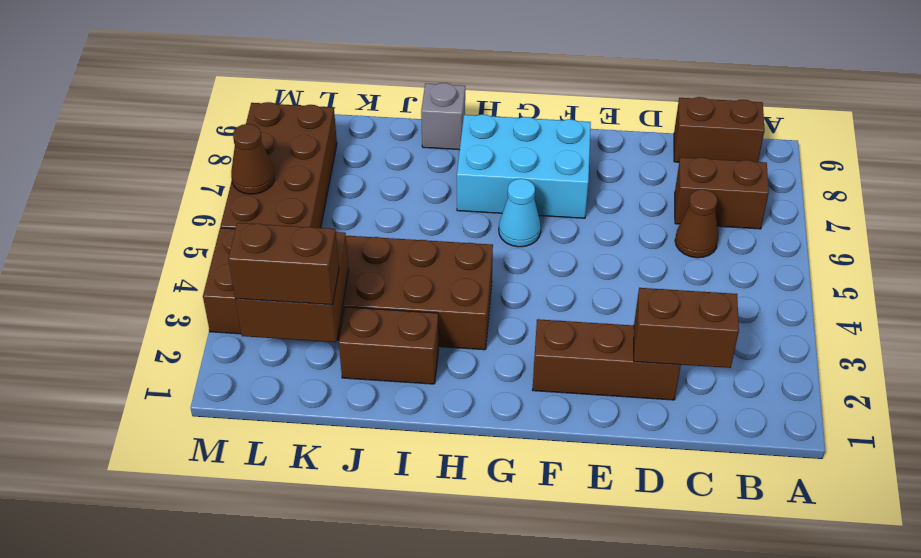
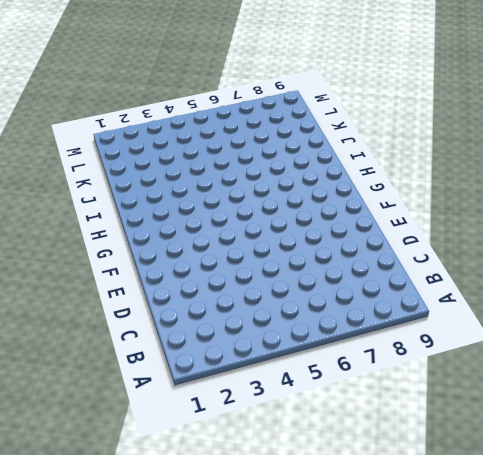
none -> brown 1x2 brick [675,157,769,229]
none -> brown 1x2 brick [674,97,765,162]
none -> brown 1x1 cone [675,189,718,258]

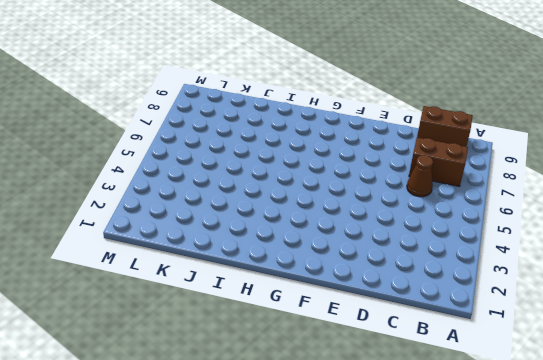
none -> brown 1x3 brick [533,319,681,400]
none -> cyan 2x3 brick [457,114,591,218]
none -> cyan 1x1 cone [499,179,541,247]

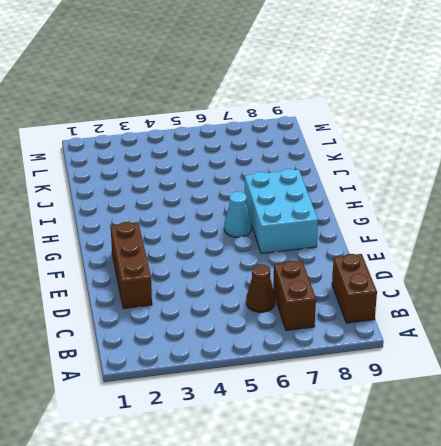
none -> brown 2x6 brick [203,228,493,350]
none -> brown 1x2 brick [339,307,439,384]
none -> grey 1x1 brick [421,83,465,150]

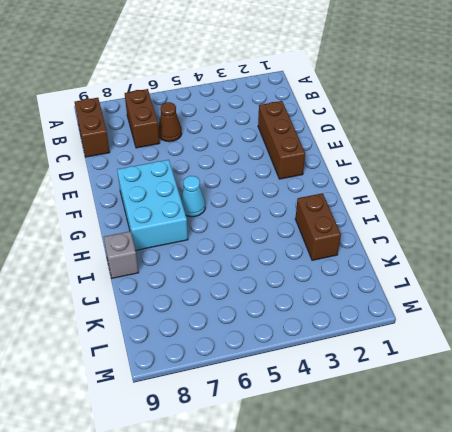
none -> brown 2x6 brick [203,228,493,350]
none -> brown 2x4 brick [220,102,337,229]
none -> brown 1x2 brick [634,288,739,368]

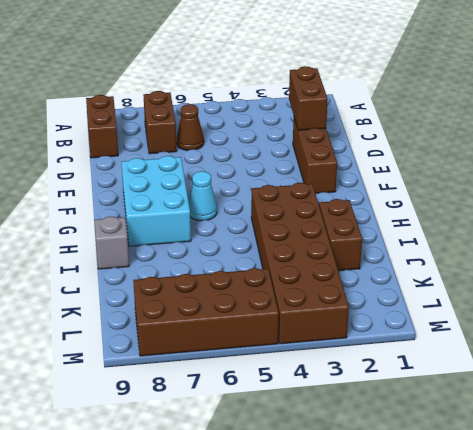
none -> brown 2x2 brick [235,232,349,342]
none -> brown 1x1 cone [231,124,274,194]
none -> brown 1x2 brick [228,223,339,305]

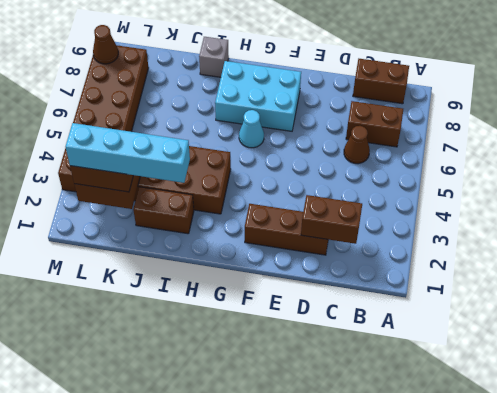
cyan 1x4 brick [66,123,190,183] -> none
brown 1x1 cone [93,25,118,64] -> brown 1x1 cone moved to [231,124,274,194]

